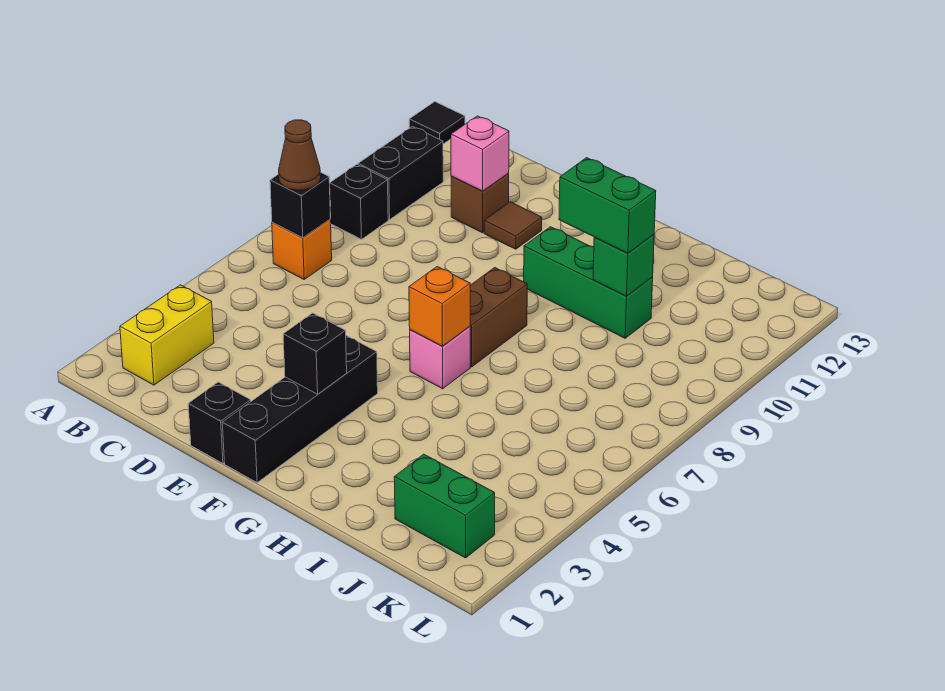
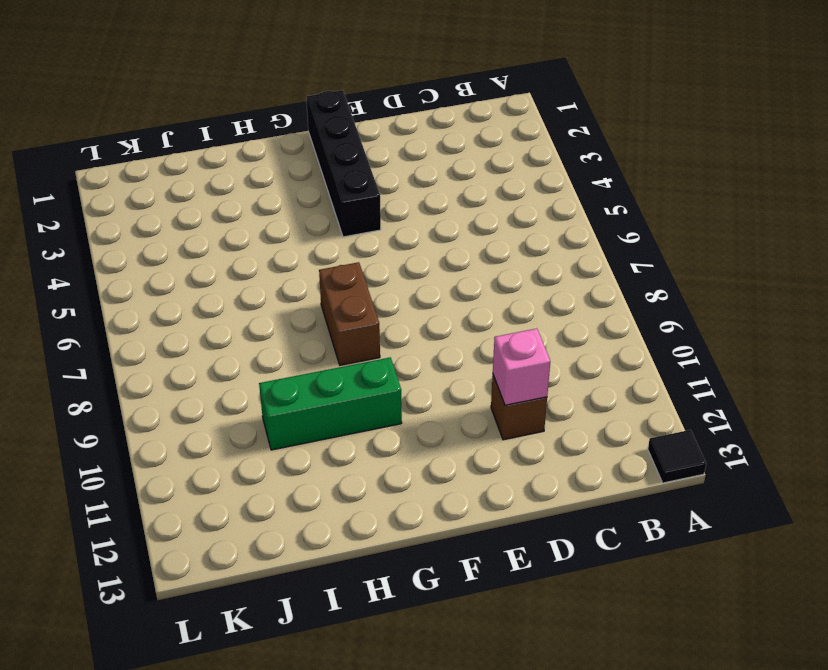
none -> yellow 1x2 brick [120,285,214,385]
none -> orange 1x1 brick [272,219,332,279]
none -> black 1x1 brick [330,164,388,239]

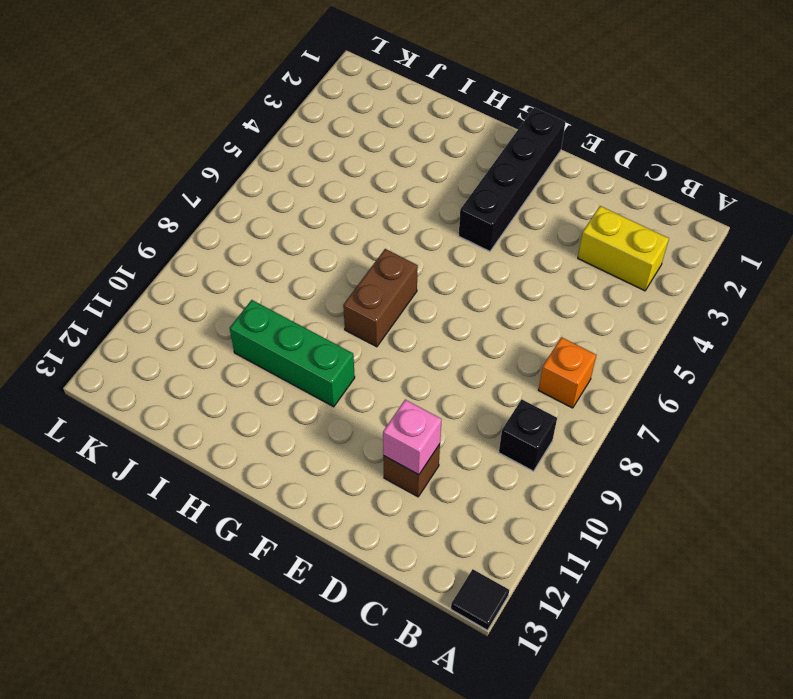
yellow 1x2 brick [578,206,669,291] -> yellow 1x2 brick turned to [120,285,214,385]
none -> black 1x2 brick [358,126,443,220]
none -> black 1x1 brick [188,382,251,463]
none -> brown 1x1 tile [484,202,542,249]

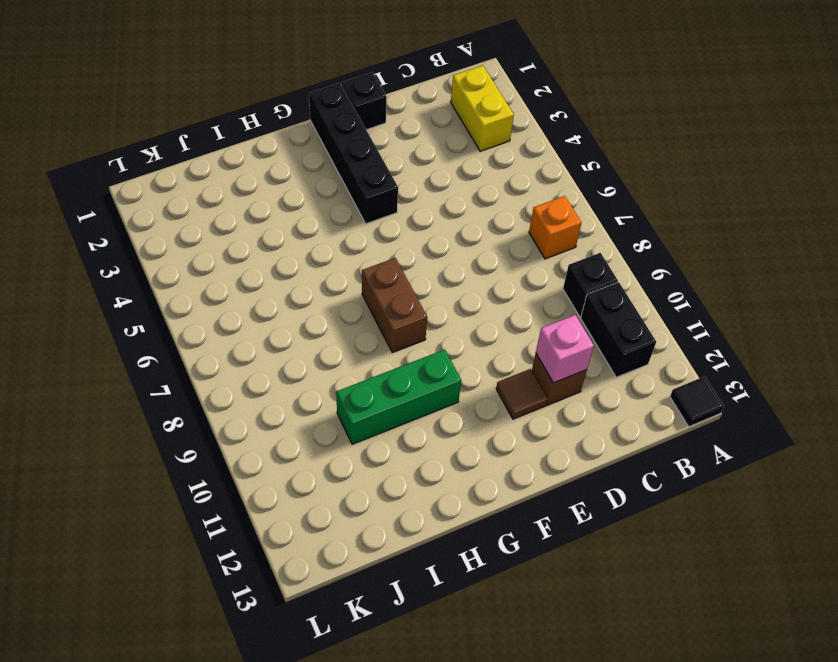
none -> pink 1x1 brick [410,326,470,389]
none -> green 1x2 brick [394,454,495,558]
none -> black 1x1 brick [270,172,331,238]

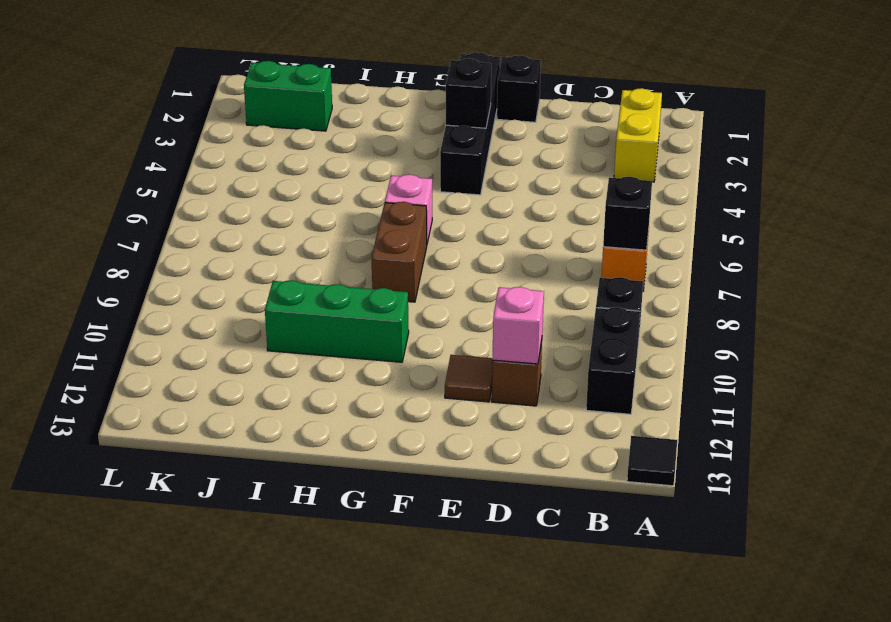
none -> orange 1x1 brick [409,267,470,346]
none -> green 1x1 brick [593,234,654,296]
none -> brown 1x1 cone [279,120,321,190]

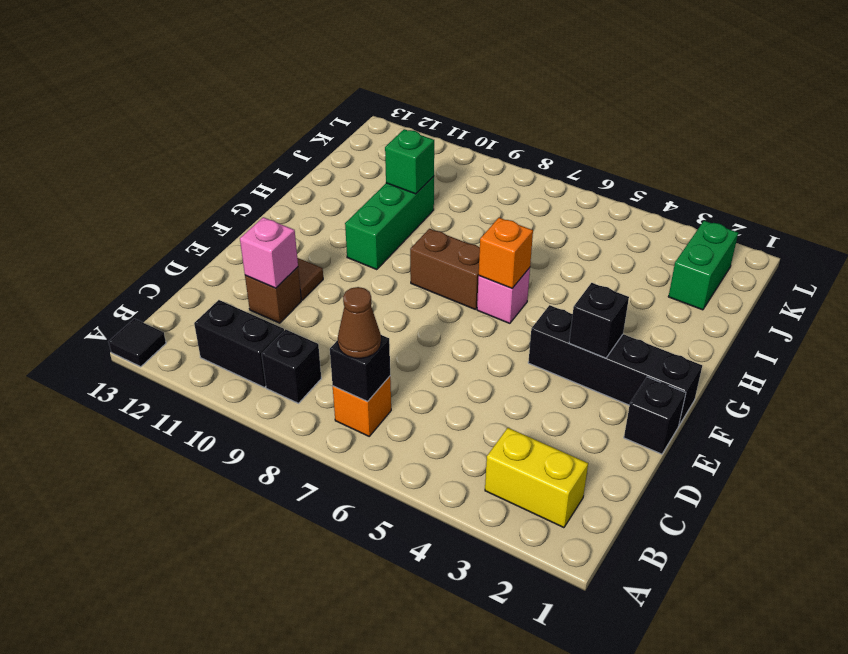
none -> green 1x2 brick [559,158,656,253]

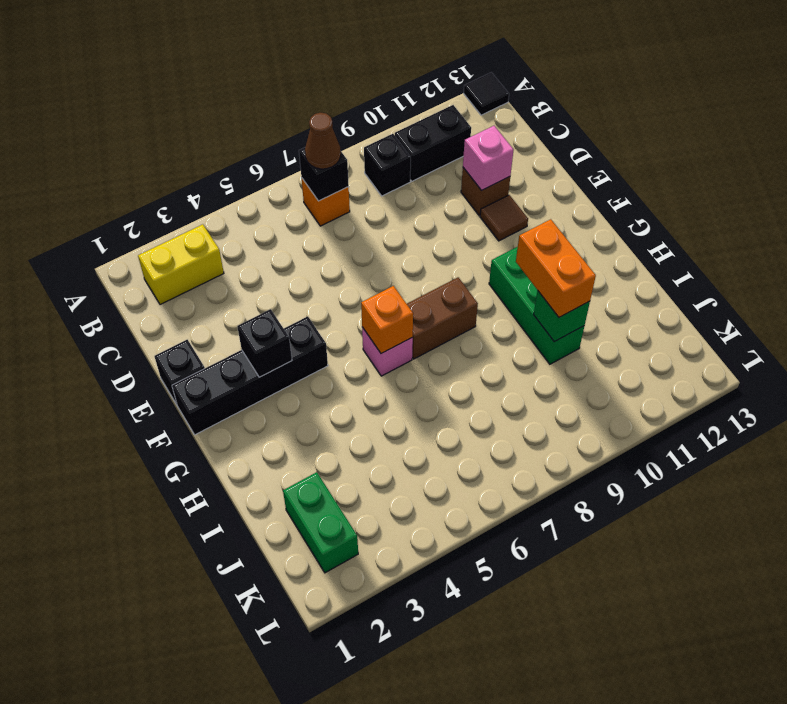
orange 1x2 brick [516,219,596,317] -> green 1x2 brick [559,158,656,253]

